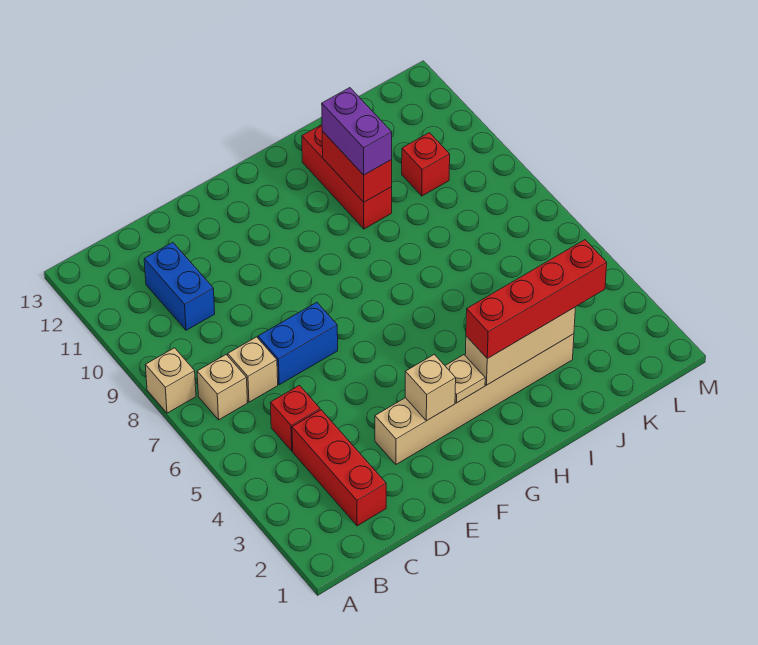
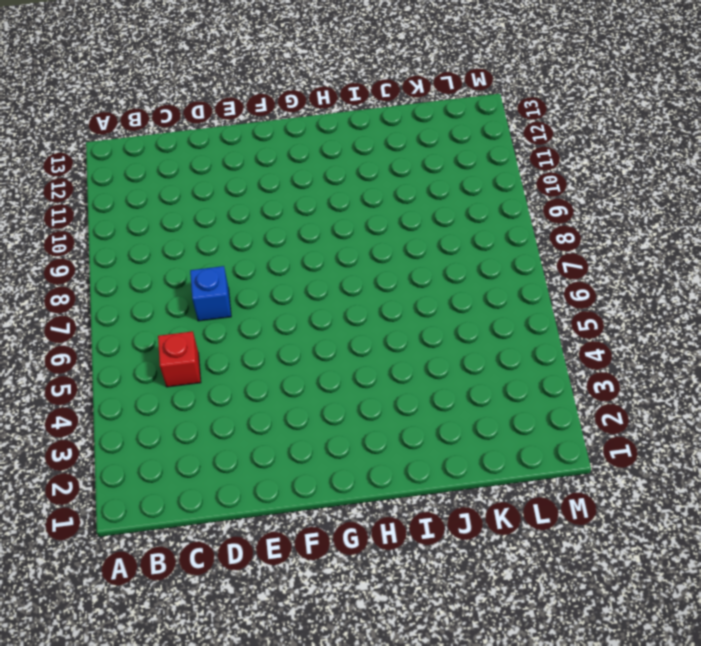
blue 1x1 brick [190,266,231,321] -> blue 1x2 brick [258,302,338,385]
none -> tan 1x1 brick [145,348,196,413]
none -> tan 1x1 brick [197,355,247,420]
none -> red 1x3 brick [292,410,386,526]

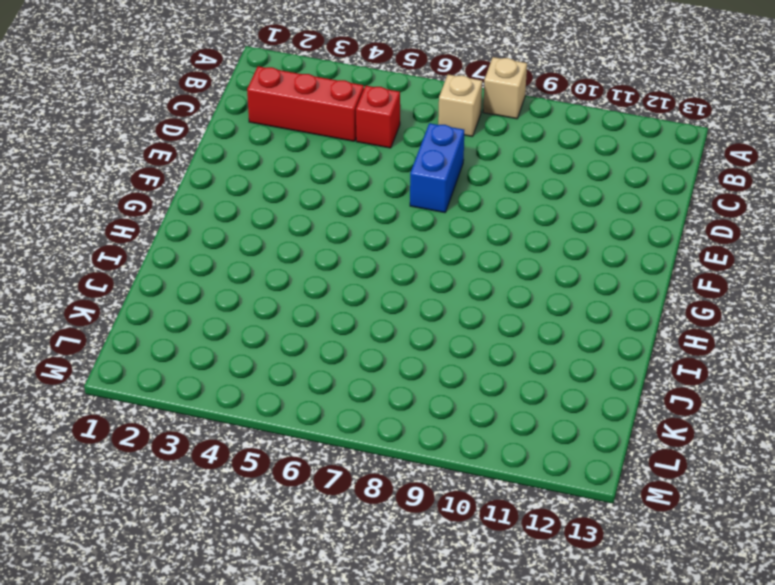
none -> tan 1x1 brick [228,337,278,402]
none -> blue 1x2 brick [144,242,215,330]
none -> tan 1x6 brick [375,334,574,464]

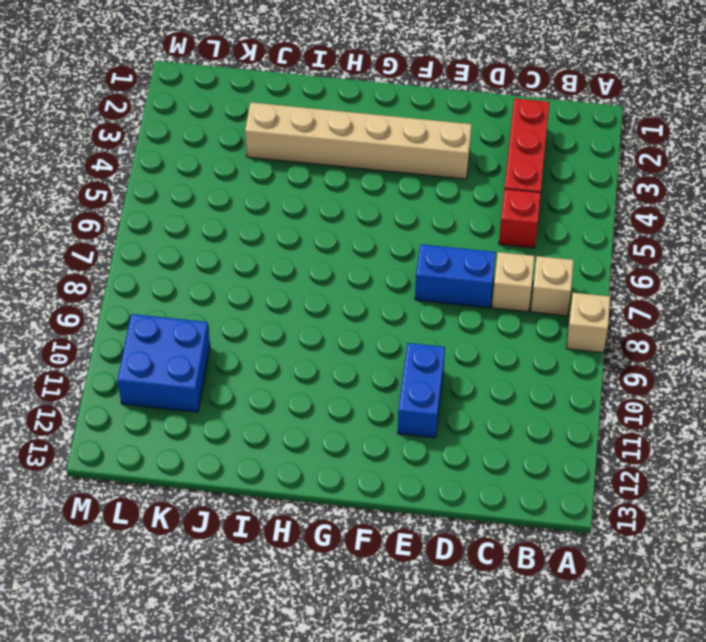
blue 1x2 brick [398,343,445,438] -> blue 1x2 brick moved to [144,242,215,330]
blue 2x2 brick [117,314,210,412] -> red 1x1 brick [402,133,450,196]
none -> red 1x3 brick [302,125,392,229]
none -> tan 1x1 brick [405,354,456,421]
none -> tan 1x1 plate [445,355,485,403]

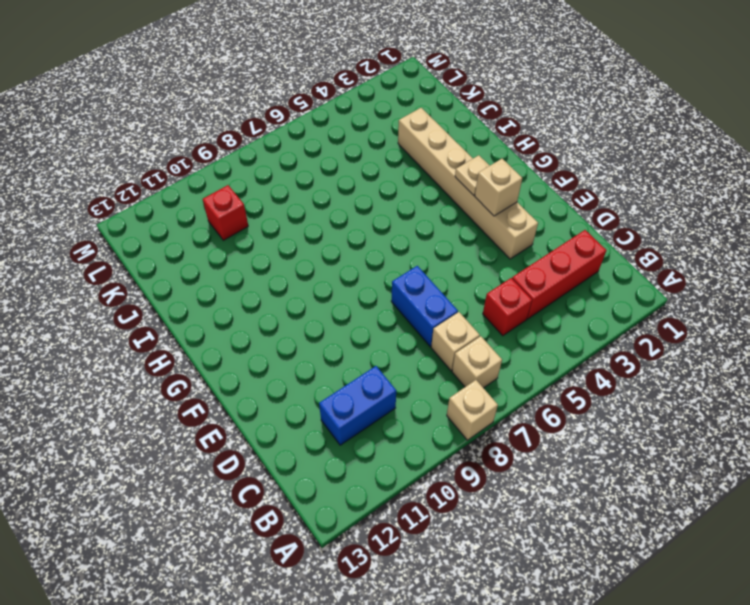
none -> red 1x3 brick [302,125,392,229]
none -> tan 1x3 brick [465,307,575,385]
none -> red 1x2 brick [322,131,392,202]

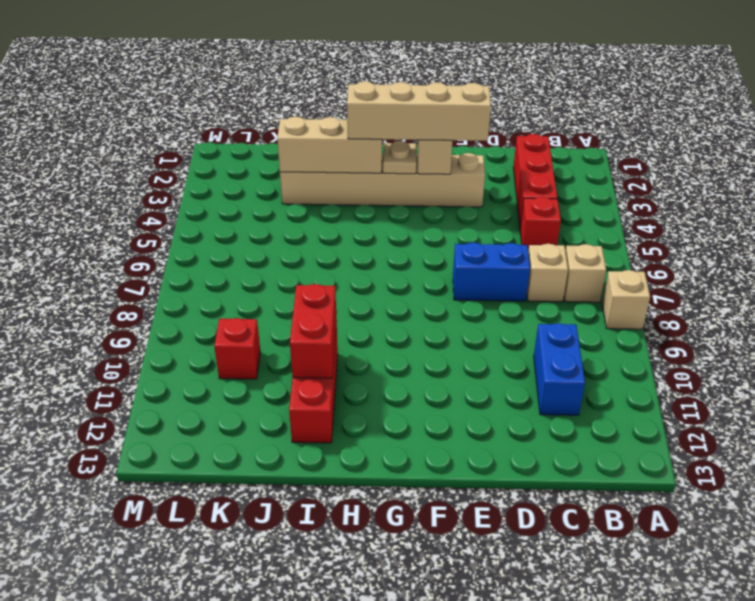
tan 1x4 brick [347,82,491,141] -> red 1x4 brick [466,240,607,359]
none -> purple 1x2 brick [322,88,392,175]

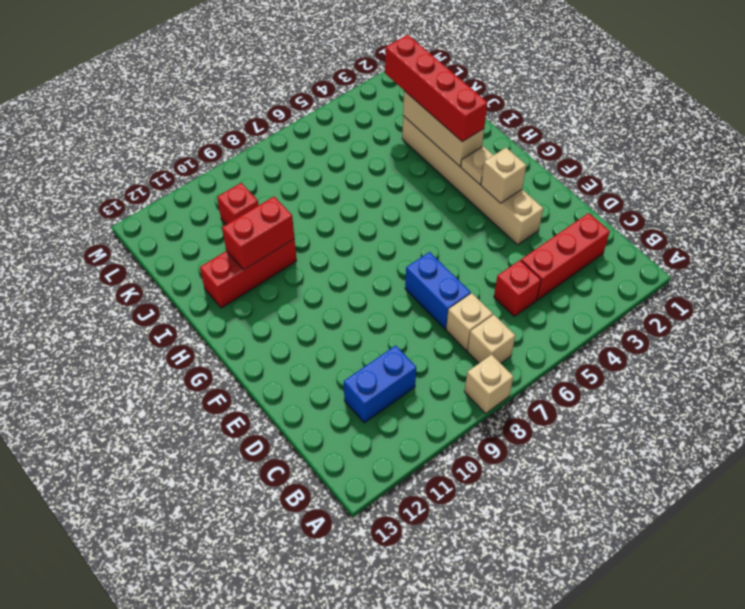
none -> purple 1x2 brick [322,88,392,175]

